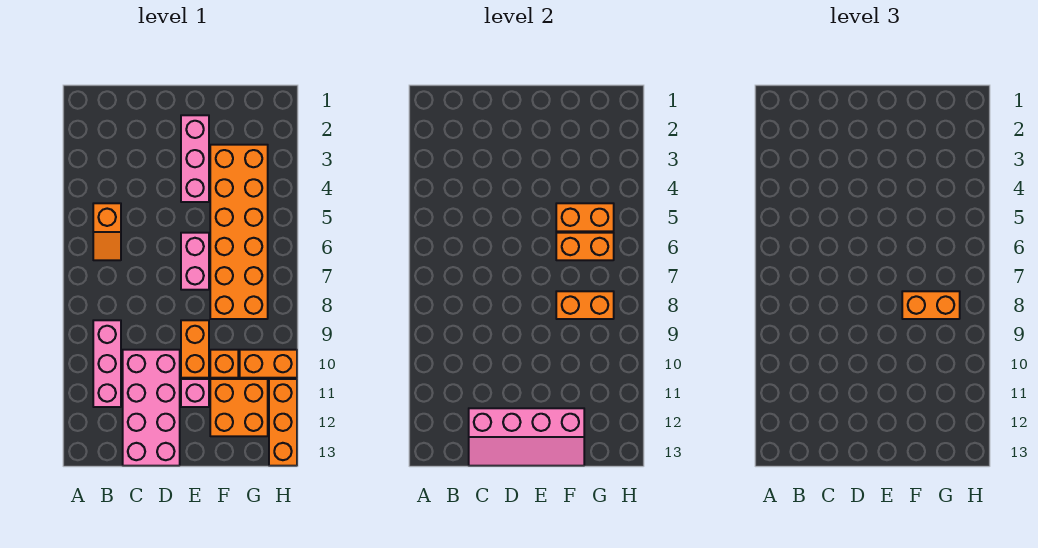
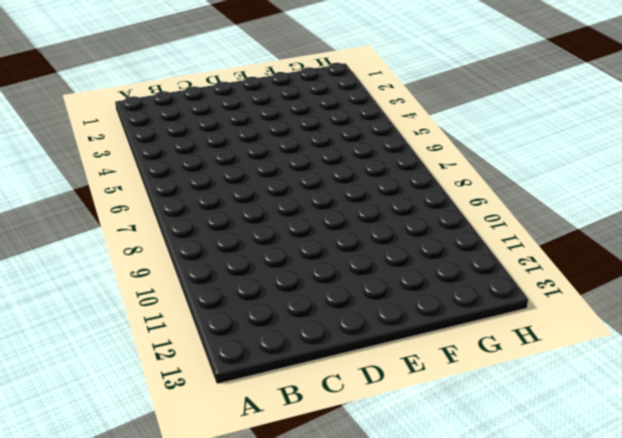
none -> orange 1x2 slope [93,203,121,260]
none -> pink 1x3 brick [93,320,121,407]
none -> pink 2x4 brick [123,350,180,466]

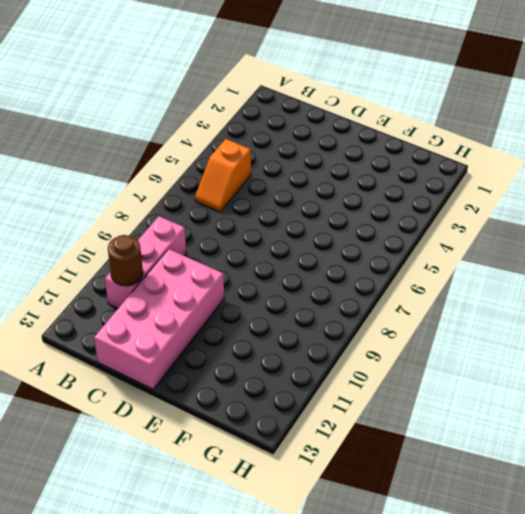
brown 1x1 round brick [108,235,143,286] -> none
none -> pink 1x3 brick [181,115,209,202]
none -> pink 1x2 brick [181,233,209,290]
none -> orange 1x2 brick [181,320,209,378]

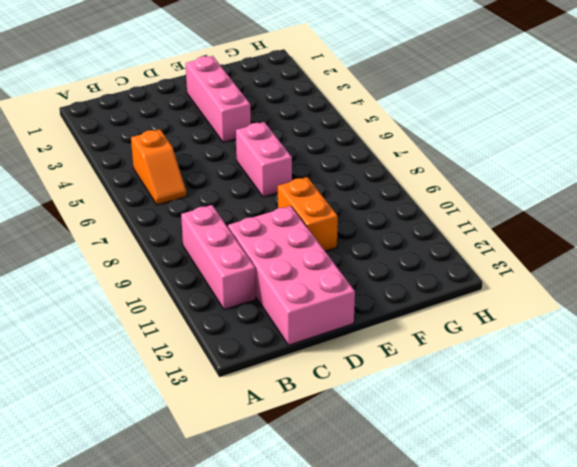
none -> pink 1x1 brick [181,379,209,407]
none -> orange 2x6 brick [210,145,268,319]
none -> orange 1x1 brick [210,350,238,378]

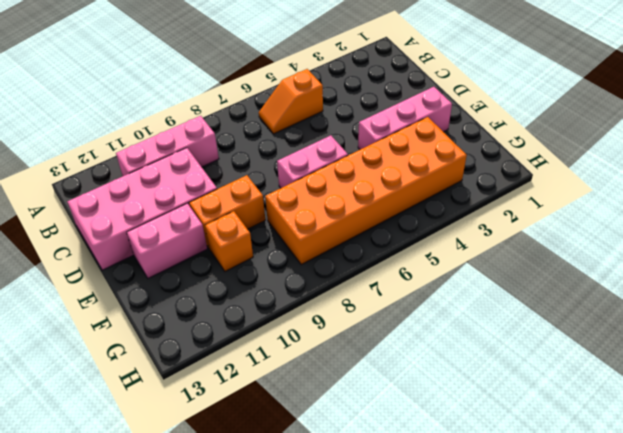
pink 1x2 brick [127,203,207,278] -> pink 1x1 brick [181,379,209,407]
none -> orange 2x2 brick [210,379,268,436]
none -> orange 1x2 brick [240,350,297,378]
none -> orange 1x3 brick [269,379,297,466]

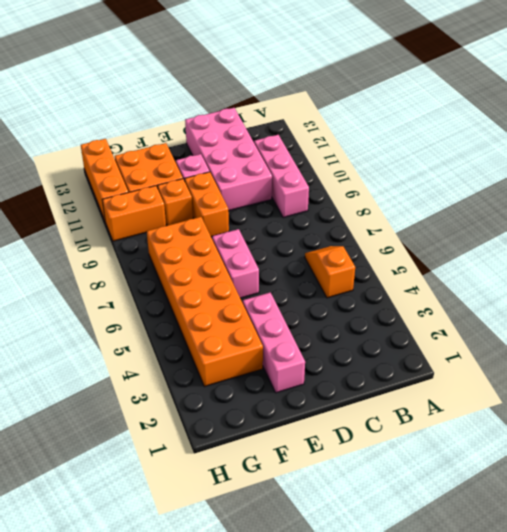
none -> pink 2x4 slope [469,408,584,466]
none -> orange 1x2 brick [556,203,614,231]
none -> orange 1x2 brick [556,233,614,260]

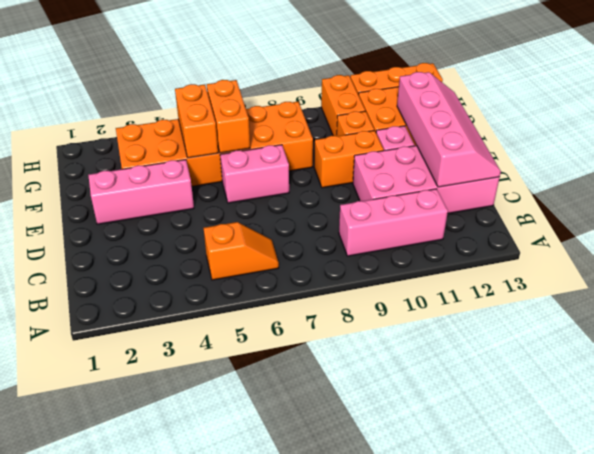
none -> orange 1x2 brick [556,291,614,319]
none -> orange 1x2 brick [902,291,960,319]

